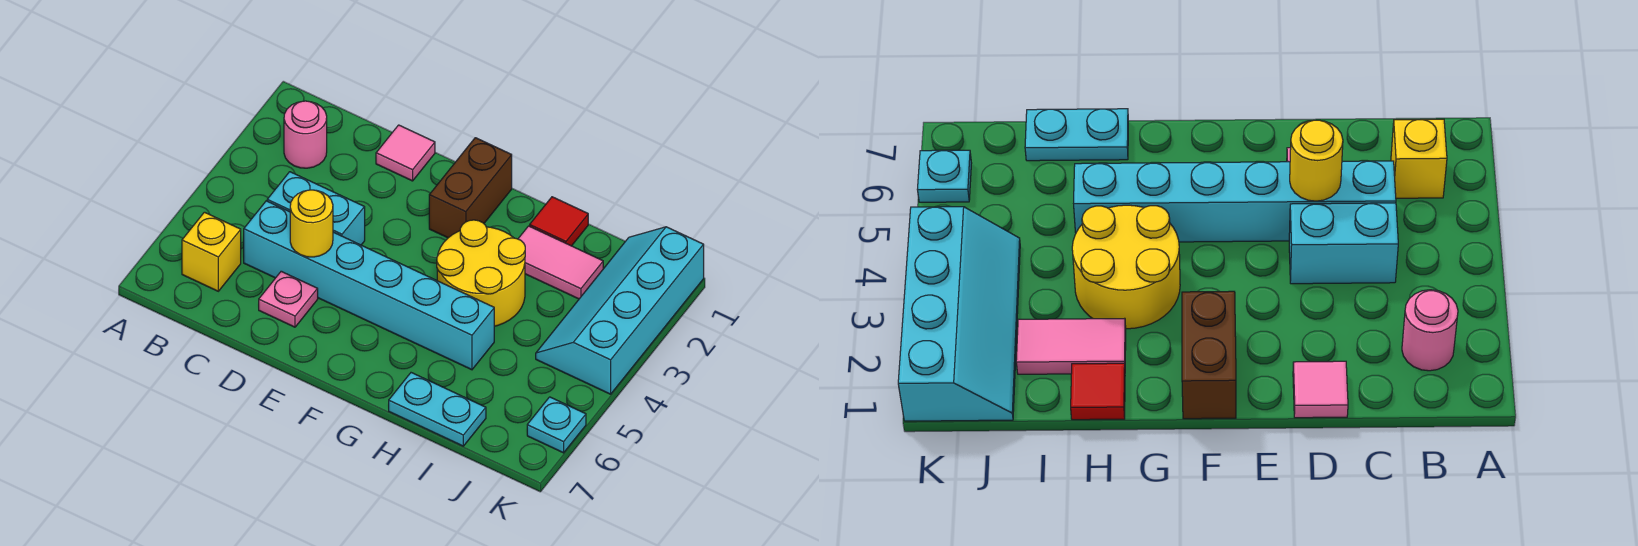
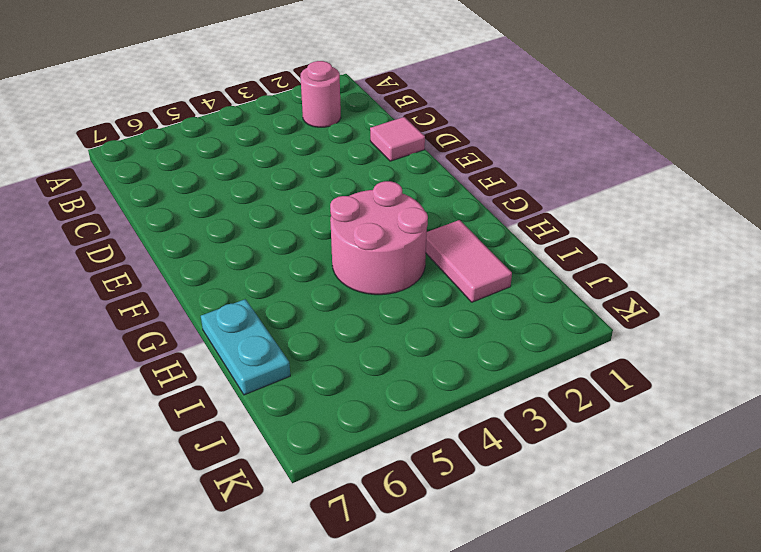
pink 2x2 round brick [330,181,428,295] -> yellow 2x2 round brick [437,220,525,326]
none -> yellow 1x1 brick [182,212,241,291]
none -> cyan 1x2 brick [267,172,365,245]
none -> cyan 1x6 brick [244,201,494,370]

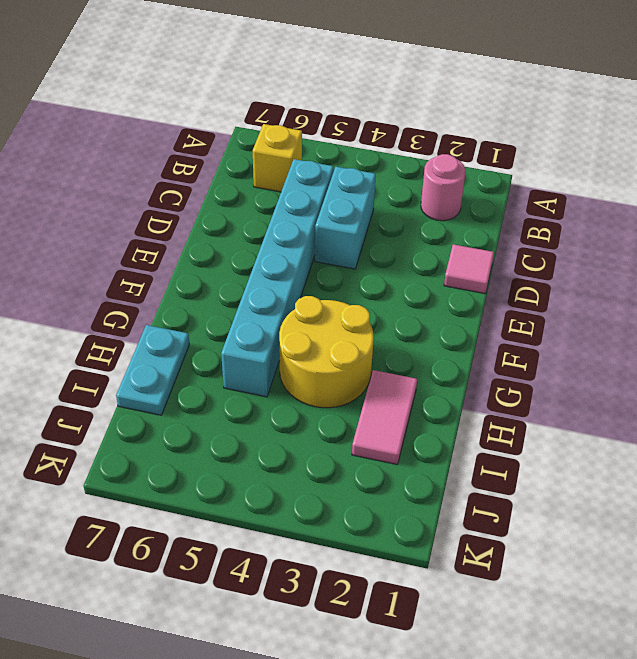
none -> pink 1x1 plate [259,271,318,327]
none -> brown 1x2 brick [429,138,512,238]
none -> red 1x1 tile [530,197,588,246]

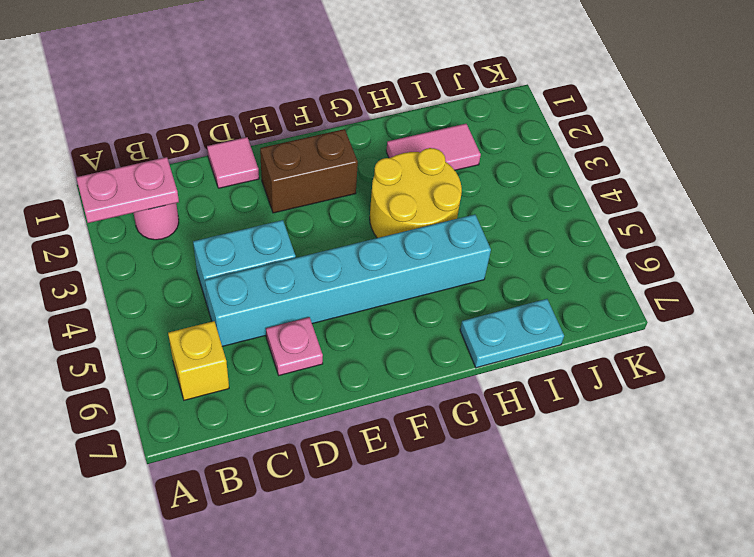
pink 1x2 plate [76,157,179,223] -> none
brown 1x2 brick [260,129,358,213] -> brown 1x2 brick turned to [429,138,512,238]
none -> red 1x1 tile [530,197,588,246]
none -> cyan 2x4 slope [536,227,704,394]
none -> cyan 1x1 plate [527,397,586,453]

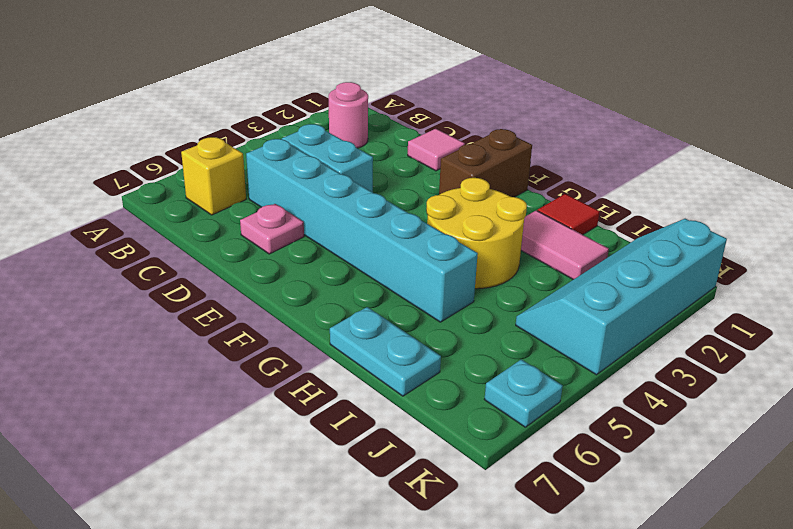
none -> yellow 1x1 round brick [290,190,333,257]

